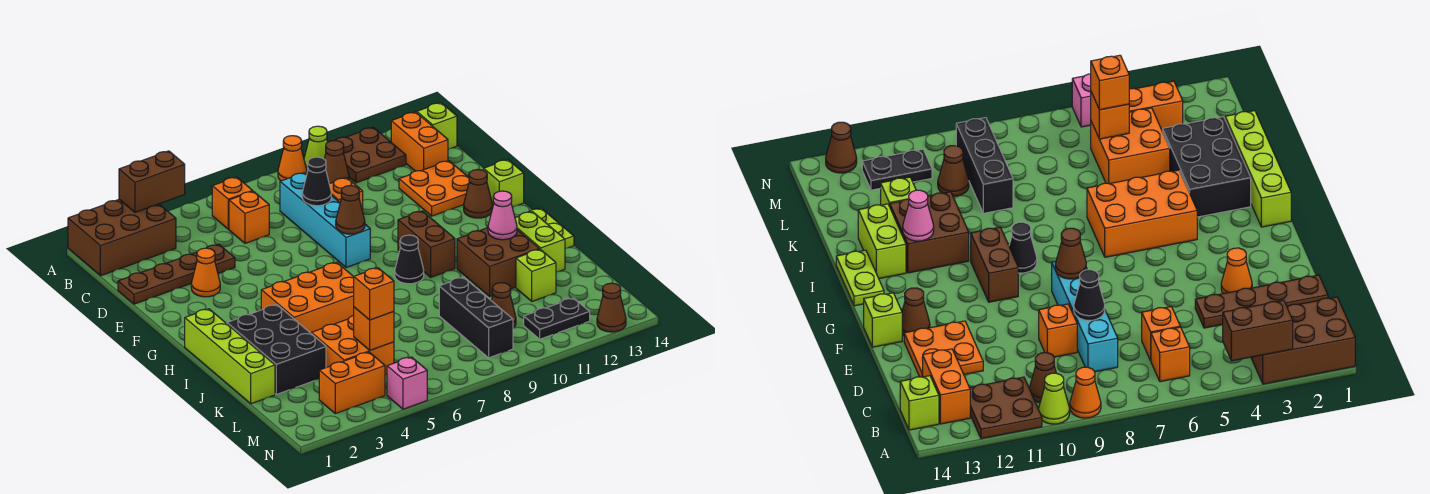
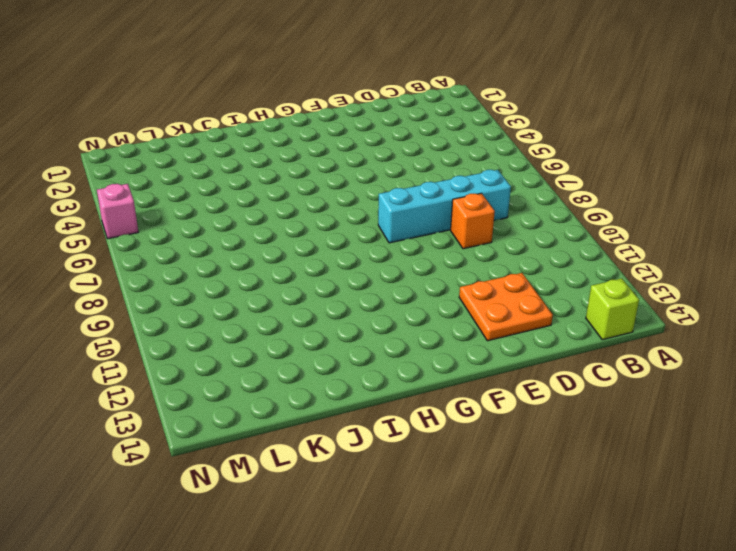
none -> brown 2x3 brick [68,200,176,276]
none -> orange 1x1 cone [278,136,307,181]
none -> lime 1x1 cone [304,126,328,172]
none -> brown 2x2 plate [335,127,406,183]

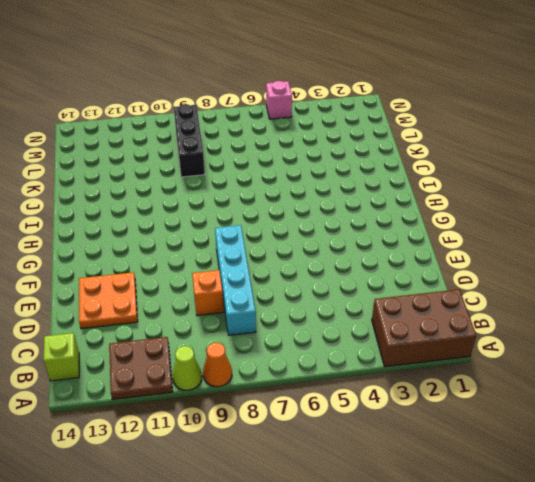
none -> orange 1x1 brick [212,177,252,229]
none -> brown 1x1 cone [324,140,349,184]
none -> orange 1x2 brick [391,112,448,171]
none -> orange 1x1 brick [229,191,269,243]

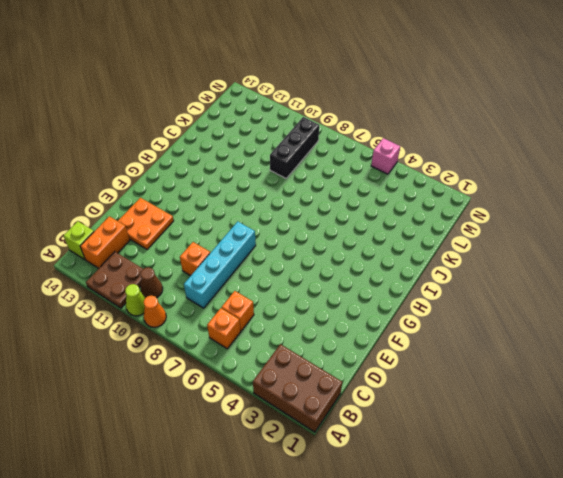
none -> brown 1x4 plate [118,244,235,304]
none -> orange 1x1 cone [191,248,220,297]
none -> brown 1x1 cone [464,170,493,218]
none -> lime 1x1 brick [484,160,524,207]

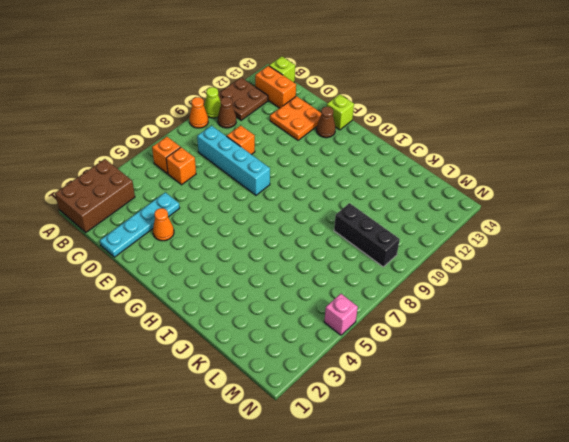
cyan 1x4 plate [100,192,180,257] -> brown 1x4 plate [118,244,235,304]
none -> brown 1x2 brick [398,211,455,277]
none -> lime 1x4 brick [185,309,275,404]
none -> orange 2x3 brick [261,262,354,333]
none -> black 1x1 cone [395,235,424,284]

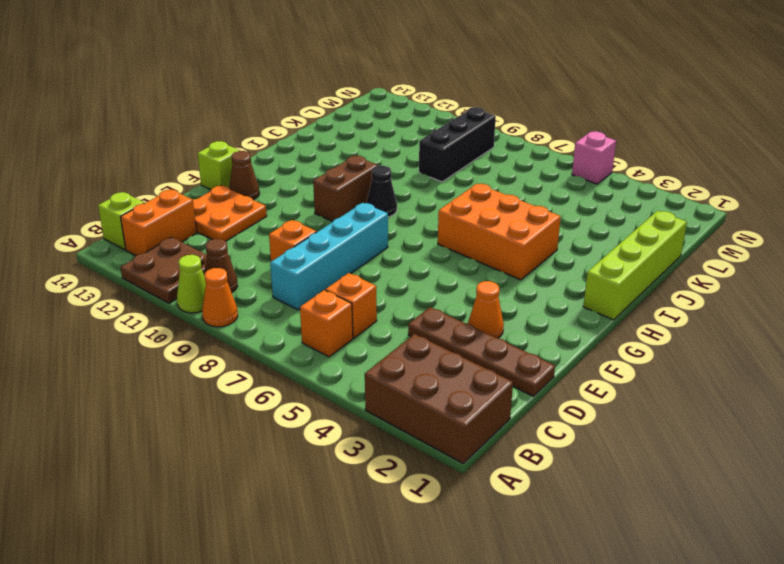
none -> lime 1x2 plate [529,208,574,248]
none -> black 2x3 brick [227,304,326,394]
none -> brown 2x2 brick [457,228,539,296]
none -> lime 1x2 brick [515,212,565,272]

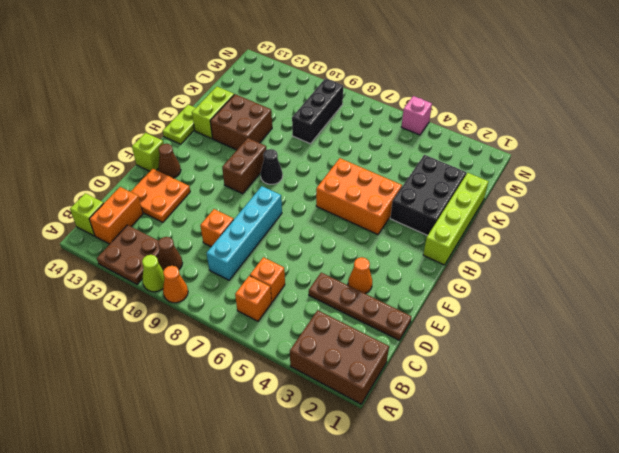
none -> orange 2x2 brick [311,316,394,375]
none -> lime 1x1 brick [516,249,556,301]
none -> brown 1x1 cone [491,283,516,328]
none -> orange 1x2 brick [319,352,385,414]

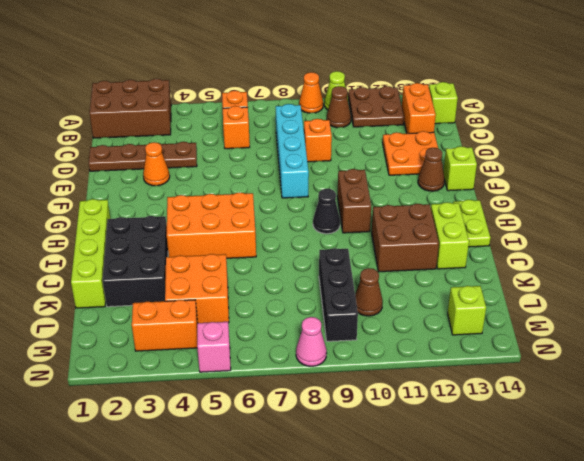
lime 1x1 brick [448,286,486,335] -> lime 1x1 brick moved to [516,249,556,301]
pink 1x1 cone [296,317,327,366] -> pink 1x1 cone moved to [488,191,517,240]
none -> black 1x2 plate [524,298,590,339]
none -> brown 1x1 cone [597,283,626,332]
none -> brown 1x2 brick [119,151,185,212]
none -> black 1x1 cone [302,157,331,206]

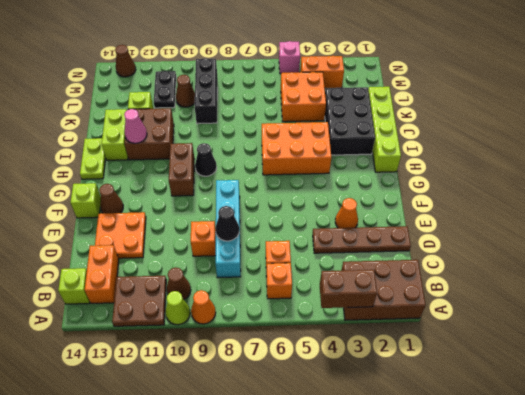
black 1x2 plate [154,71,176,108] -> black 1x2 plate turned to [524,298,590,339]
none -> brown 1x1 cone [336,186,365,234]
none -> orange 1x1 brick [354,307,394,350]
none -> orange 1x1 brick [354,268,394,320]

